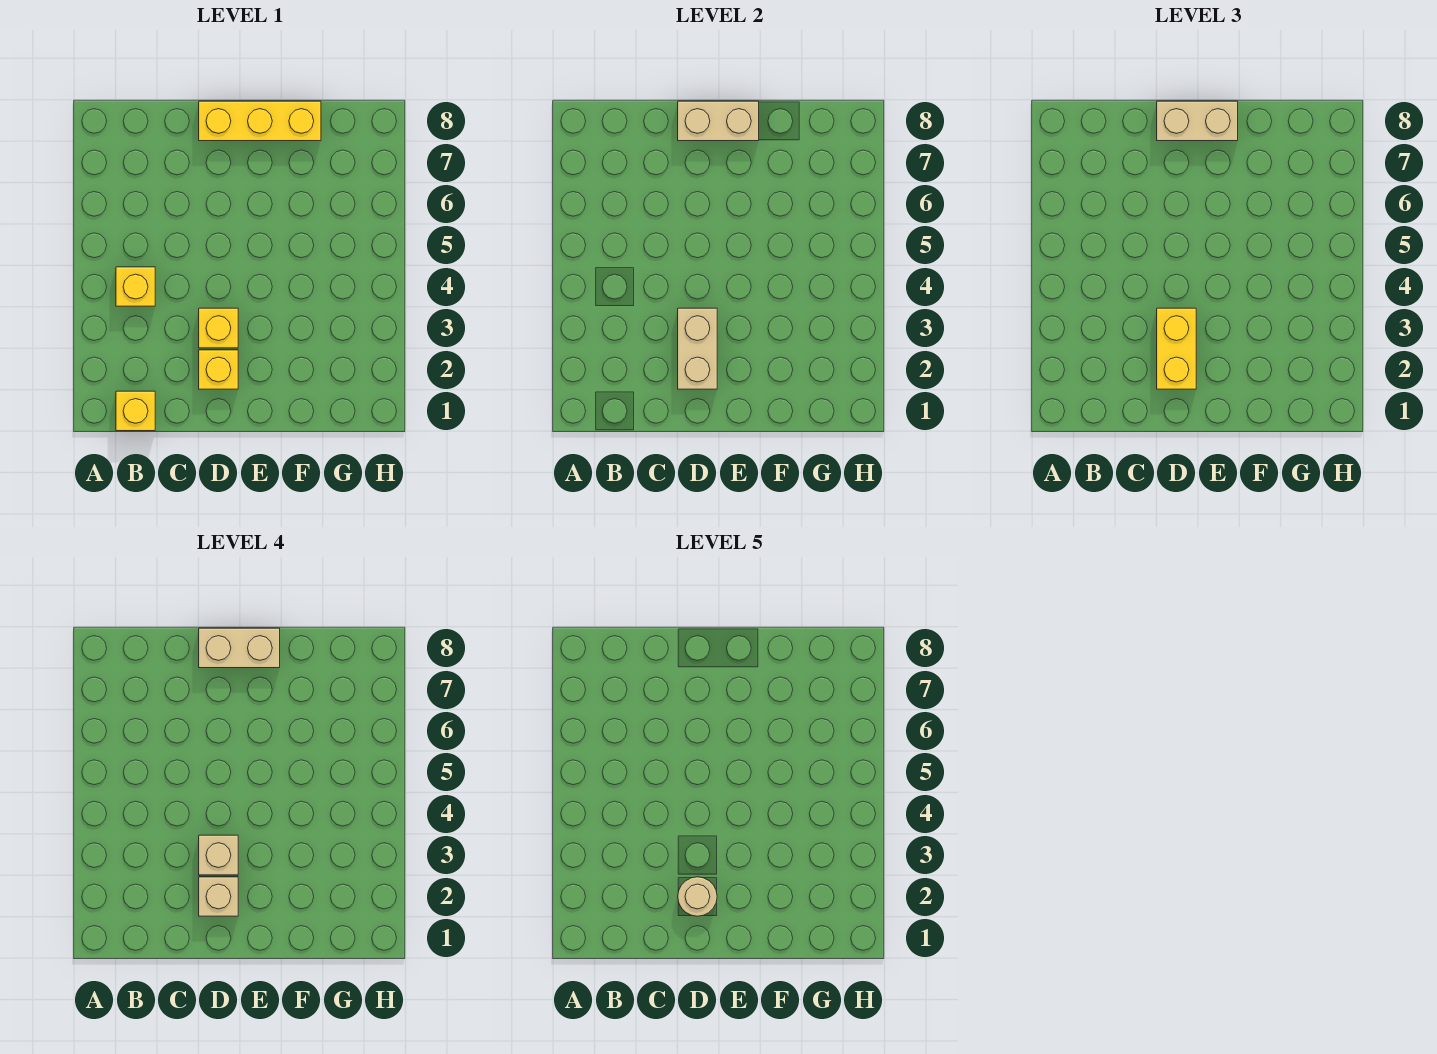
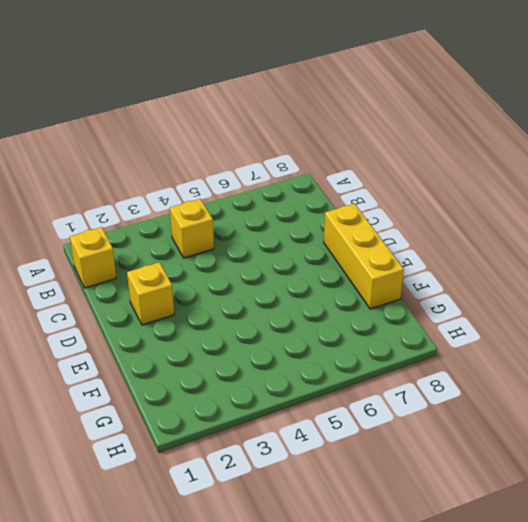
none -> yellow 1x1 brick [199,308,238,348]
none -> tan 1x2 brick [678,308,717,389]
none -> tan 1x2 brick [678,101,759,141]

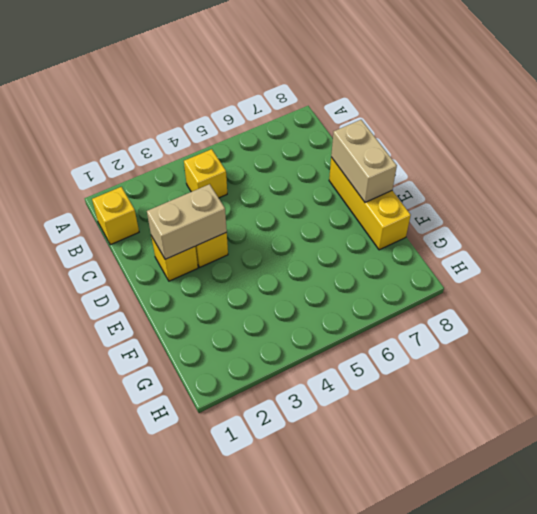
none -> yellow 1x2 brick [1157,308,1196,389]
none -> tan 1x2 brick [1157,101,1238,141]
none -> tan 1x1 brick [199,877,238,916]

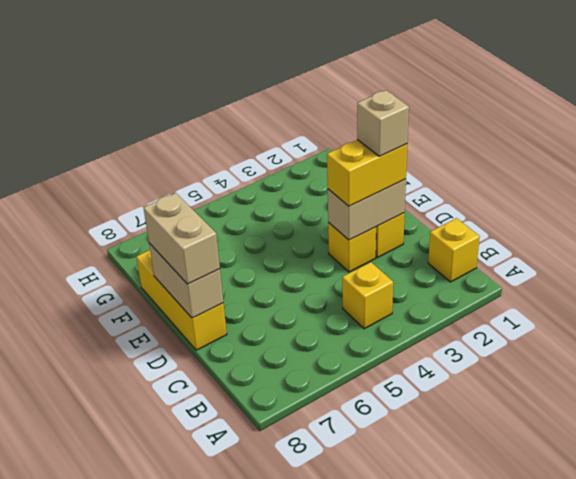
none -> tan 1x1 brick [199,835,238,875]
none -> tan 1x2 brick [199,628,280,668]
none -> tan 1x1 round brick [678,877,717,916]

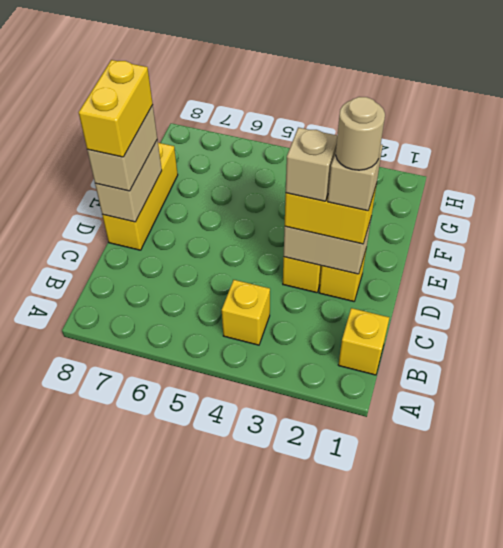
yellow 1x2 brick [79,60,153,157] -> tan 1x2 brick [199,628,280,668]

